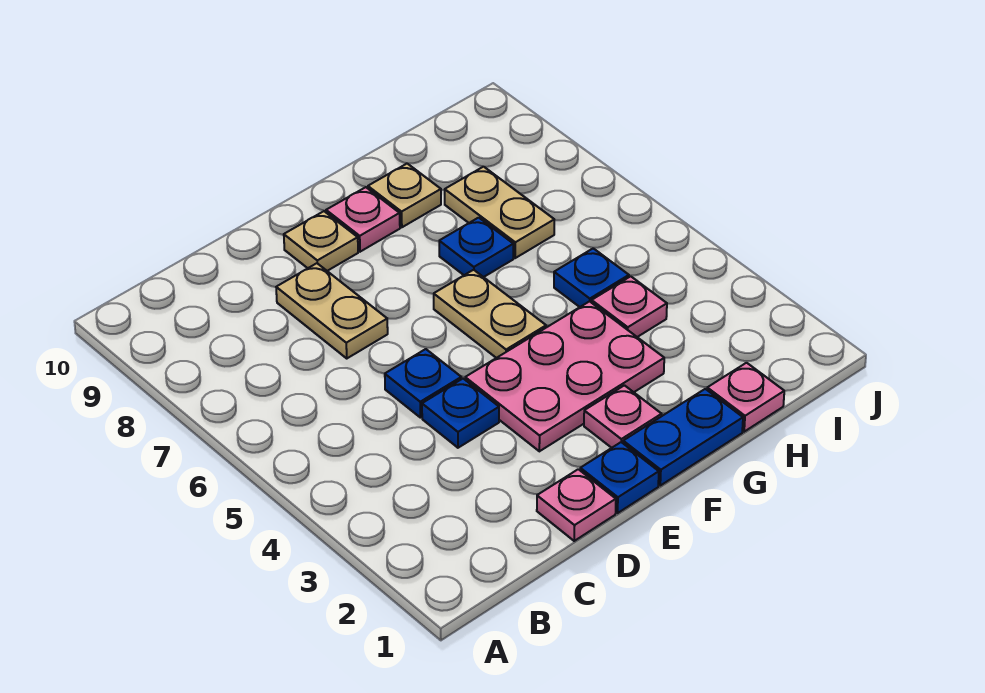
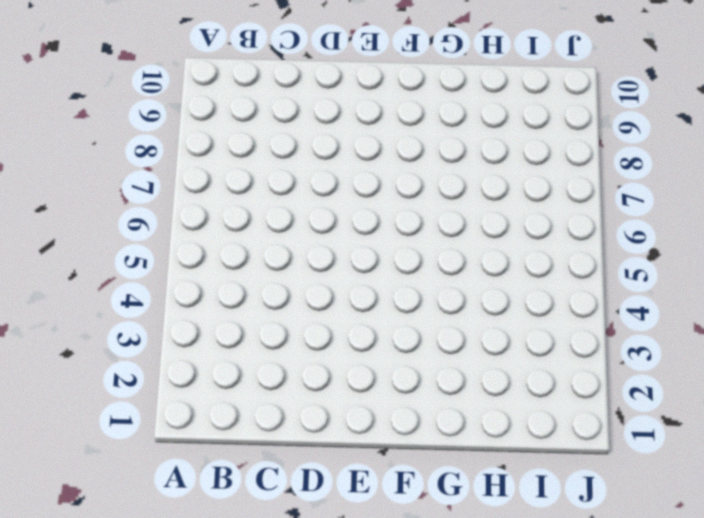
none -> pink 1x1 plate [537,469,616,541]
none -> blue 1x1 plate [422,379,499,448]
none -> blue 1x1 plate [385,349,461,418]

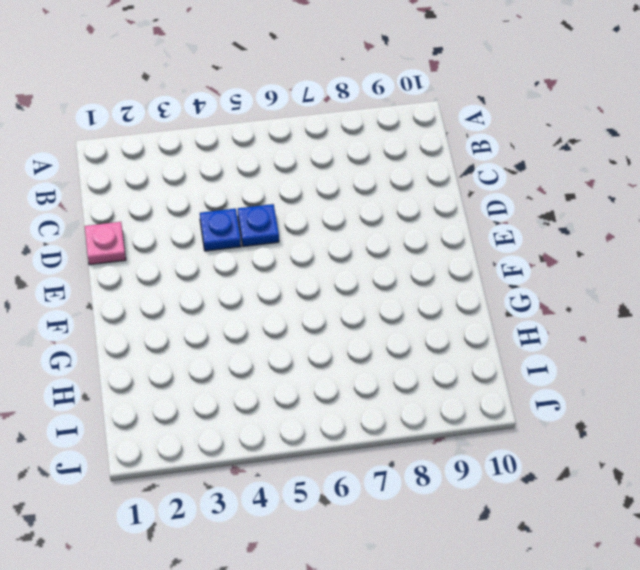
none -> tan 1x2 plate [276,263,388,358]
none -> blue 1x1 plate [580,442,659,513]
none -> pink 2x3 plate [465,301,664,451]

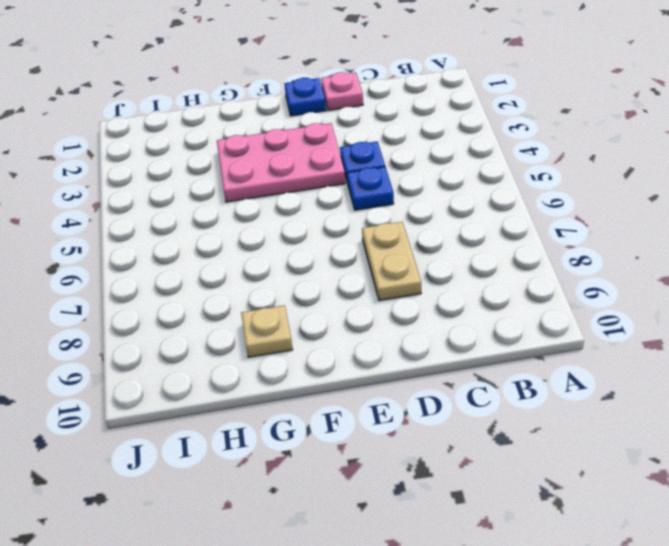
none -> tan 1x1 plate [284,211,358,271]
none -> blue 1x2 plate [623,389,743,486]
none -> pink 1x1 plate [584,385,662,448]

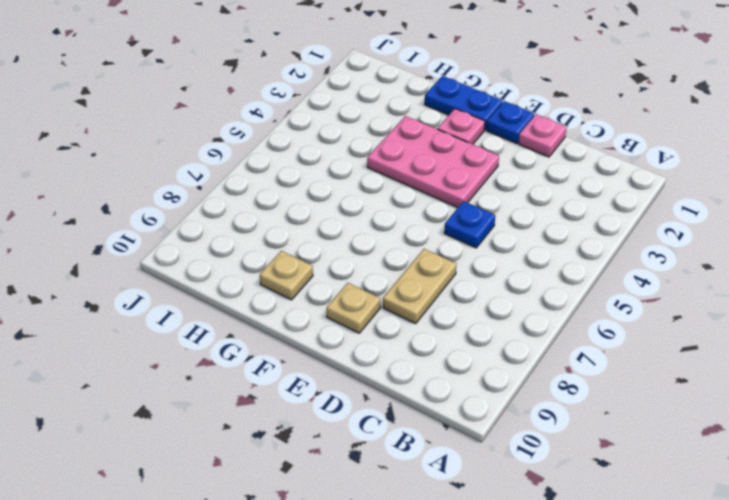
none -> blue 1x1 plate [422,379,499,448]
none -> tan 1x2 plate [434,270,546,358]
none -> pink 1x1 plate [326,187,400,252]

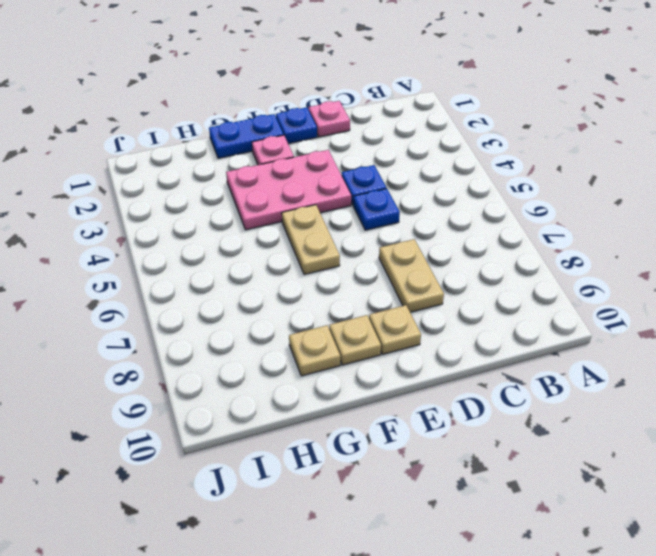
tan 1x1 plate [329,315,381,365] -> pink 1x1 plate [326,187,400,252]
none -> blue 1x1 plate [439,218,513,277]
none -> pink 1x1 plate [707,363,784,432]
none -> pink 1x1 plate [592,276,667,337]

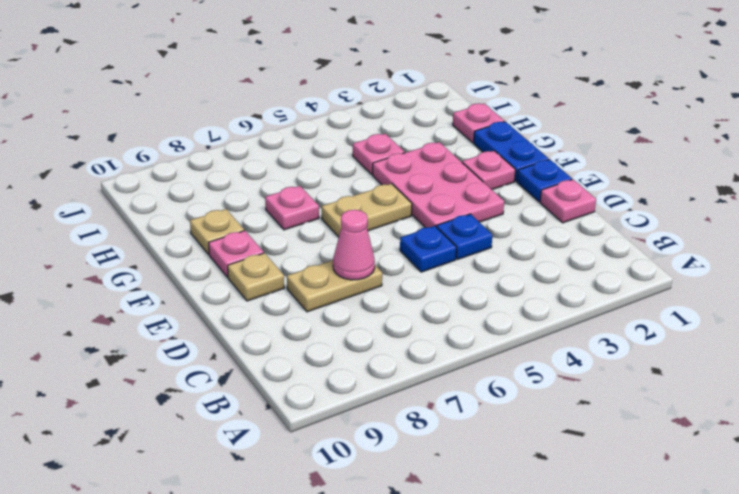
pink 1x1 cone [333,210,375,280] -> none
pink 1x1 plate [265,186,319,230] -> blue 1x1 plate [439,218,513,277]
none -> blue 1x1 plate [554,248,629,307]
none -> tan 1x2 plate [445,167,554,258]

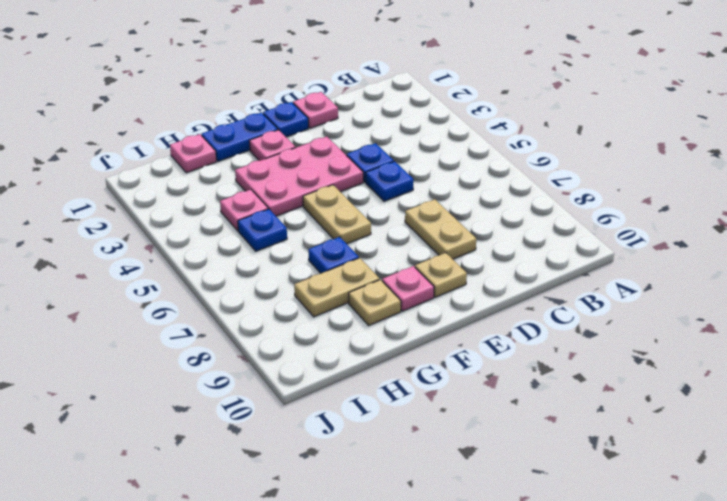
tan 1x2 plate [294,258,380,317] -> tan 1x2 plate turned to [445,167,554,258]

